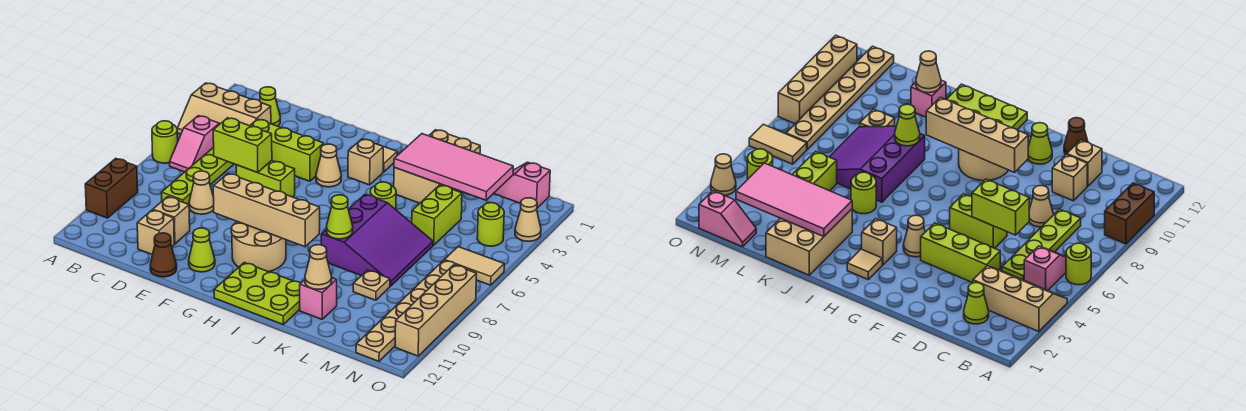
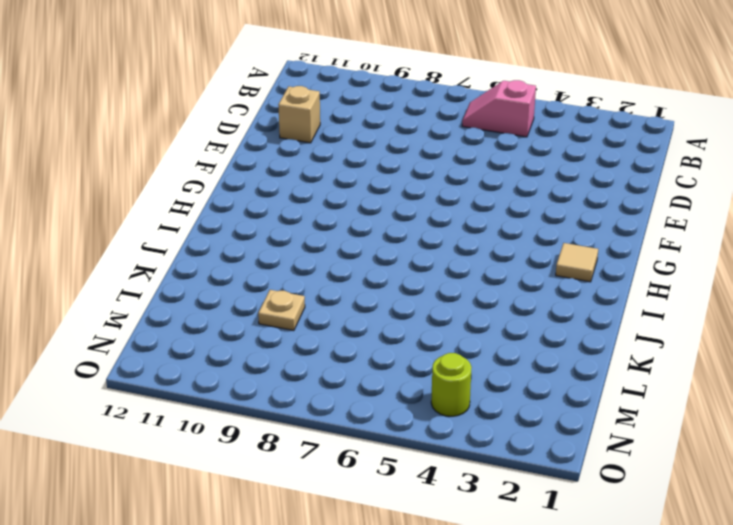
none -> tan 2x3 slope [177,83,271,134]
none -> lime 1x1 round brick [152,121,178,163]
none -> brown 1x2 brick [85,158,138,218]
none -> lime 1x1 cone [260,87,280,126]

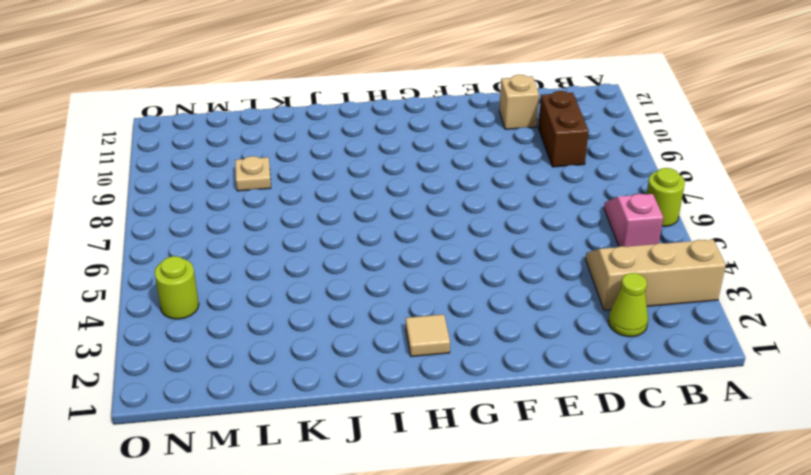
brown 1x2 brick [538,91,589,167] -> brown 1x2 brick moved to [85,158,138,218]
none -> lime 1x4 plate [161,147,234,204]
none -> lime 1x3 brick [250,119,324,181]
none -> tan 1x1 cone [189,171,214,214]
none -> tan 1x1 brick [153,197,190,244]

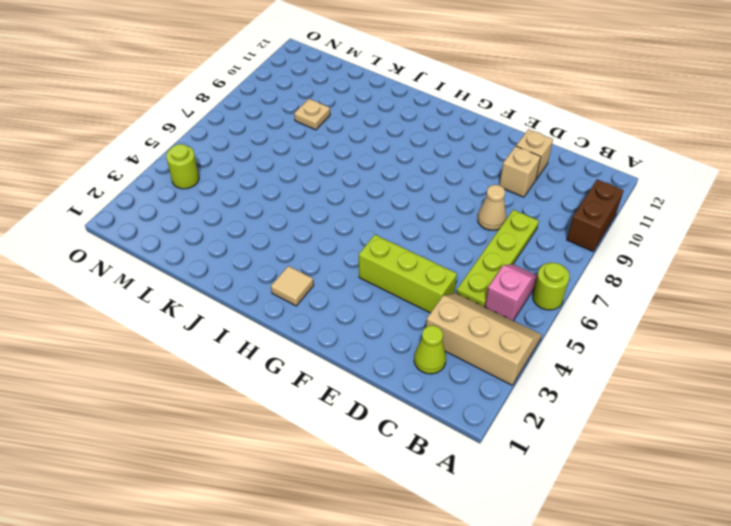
none -> lime 1x2 brick [236,161,295,197]
none -> brown 1x1 cone [150,233,177,277]
none -> lime 1x1 cone [189,228,215,272]
none -> tan 1x1 cone [316,144,341,187]

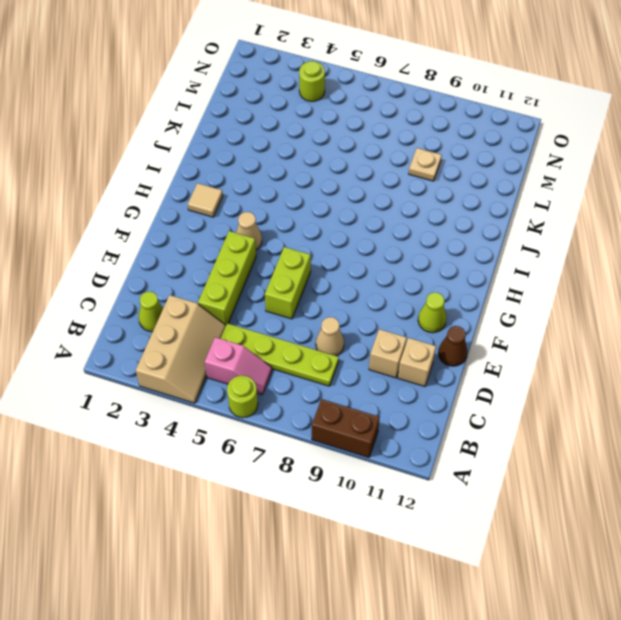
none -> tan 2x2 round brick [231,222,286,272]
none -> tan 1x1 brick [348,139,383,185]
none -> lime 2x3 plate [214,263,301,324]
none -> tan 2x3 brick [394,130,480,203]

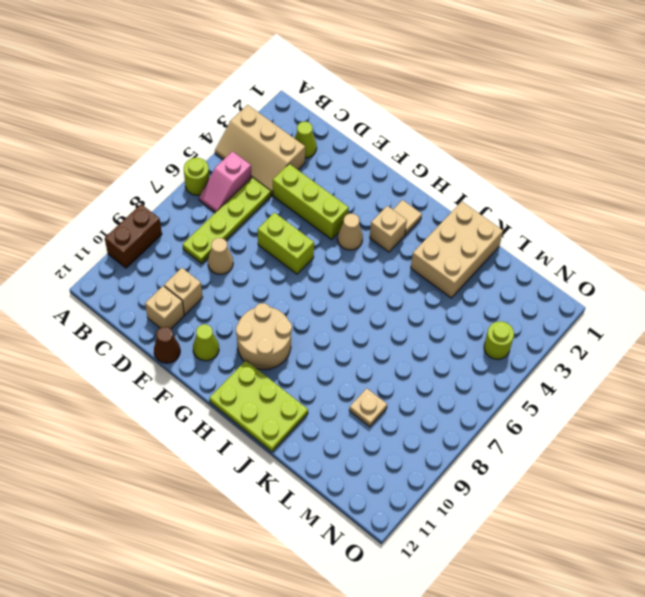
none -> lime 1x1 round brick [370,182,396,209]
none -> purple 3x3 slope [321,194,433,286]
none -> pink 1x1 brick [300,278,337,319]
none -> lime 1x2 brick [412,185,462,245]

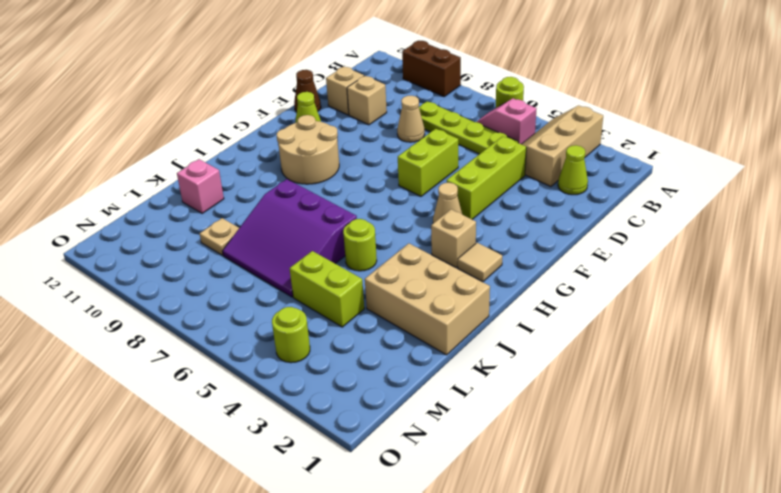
none -> lime 2x3 plate [214,263,301,324]
none -> pink 1x2 slope [493,162,550,208]
none -> tan 1x2 tile [445,247,504,285]
none -> tan 1x6 plate [356,260,458,361]

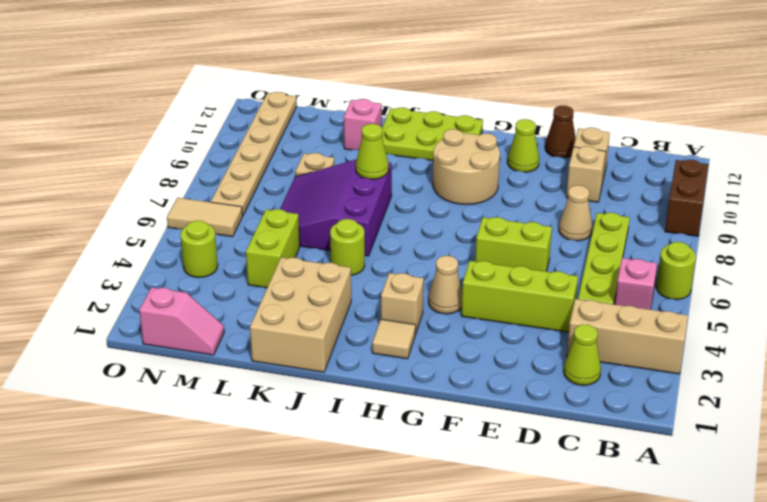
none -> tan 1x1 cone [515,198,541,241]
none -> tan 1x4 brick [395,265,476,356]
none -> lime 1x2 brick [213,118,272,172]
none -> tan 1x4 brick [213,173,320,247]

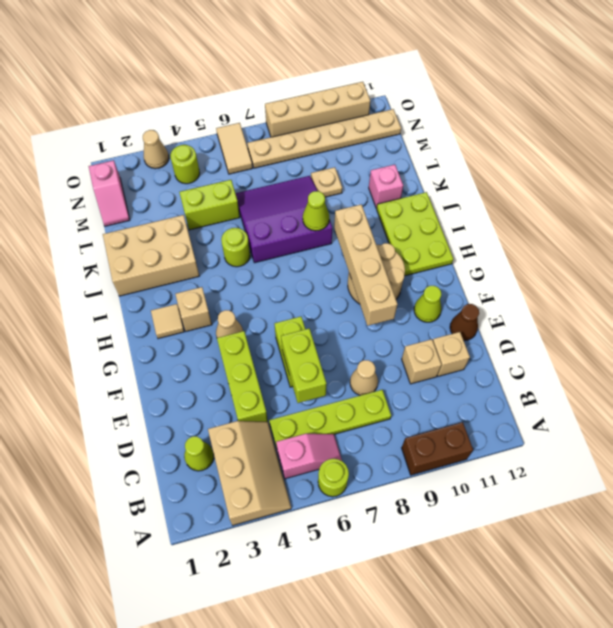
none -> pink 2x4 tile [394,134,513,200]
none -> tan 1x1 cone [305,245,332,289]

